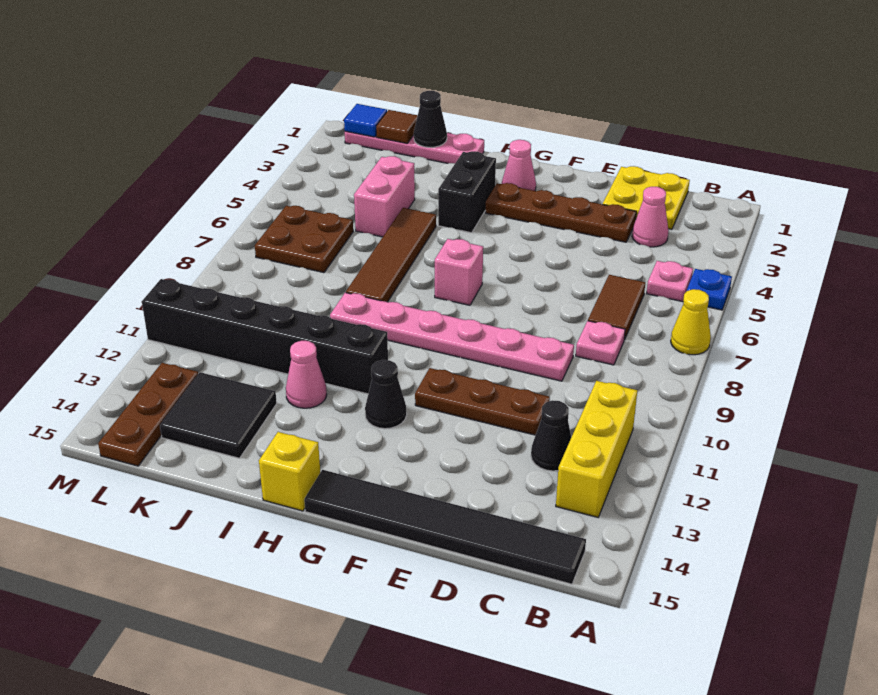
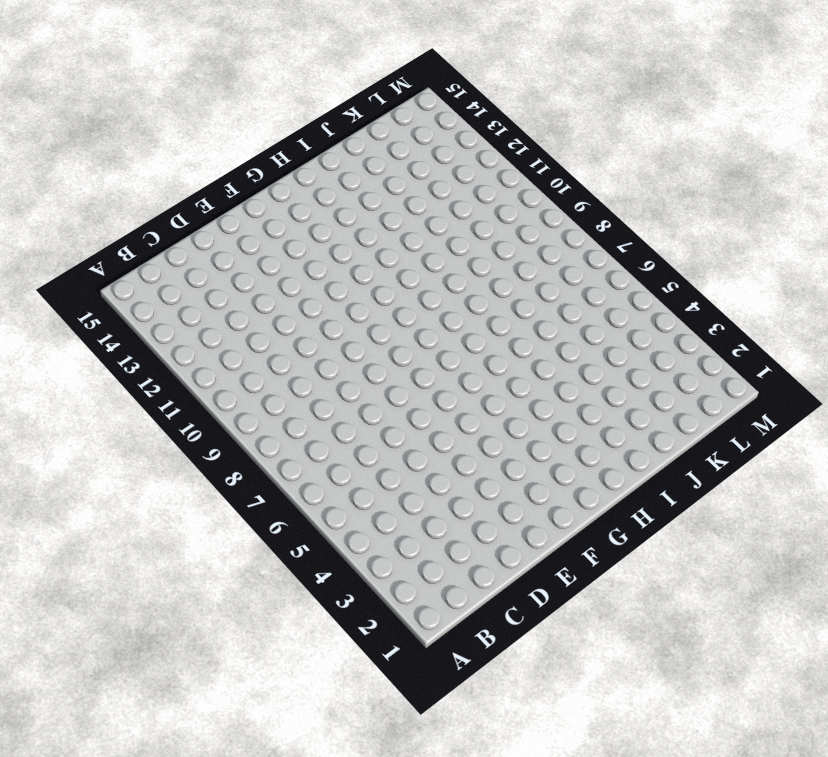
none -> blue 1x1 plate [687,269,732,310]
none -> yellow 1x1 cone [671,289,711,355]
none -> pink 1x1 plate [646,261,693,302]

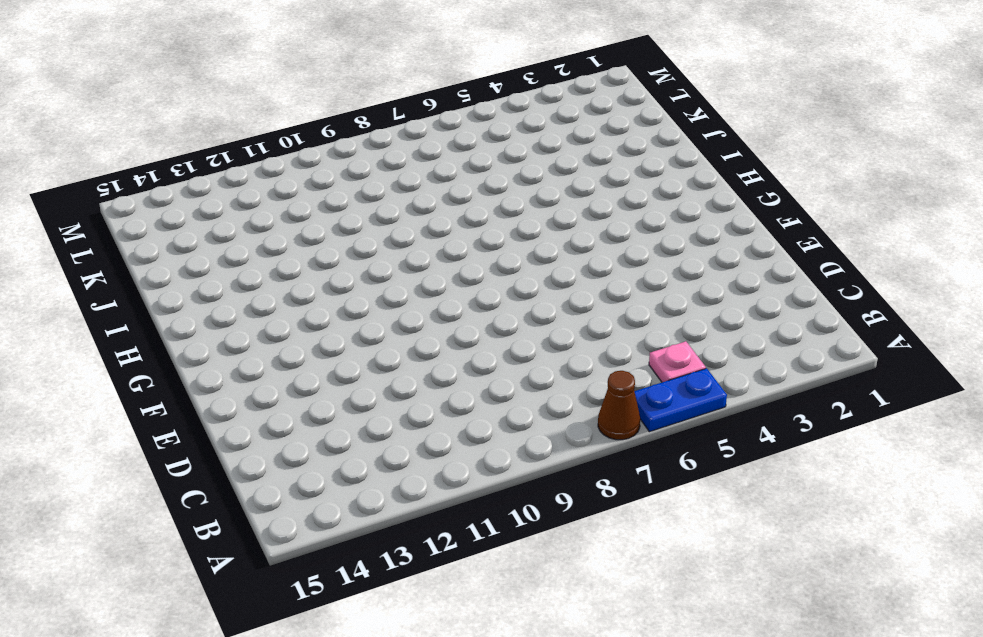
blue 1x2 plate [634,368,727,432] -> blue 1x1 plate [687,269,732,310]
brown 1x1 cone [598,371,640,440] -> yellow 1x1 cone [671,289,711,355]
none -> yellow 1x3 brick [556,381,637,517]
none -> black 1x6 tile [304,470,586,584]
none -> yellow 2x2 plate [603,166,690,229]

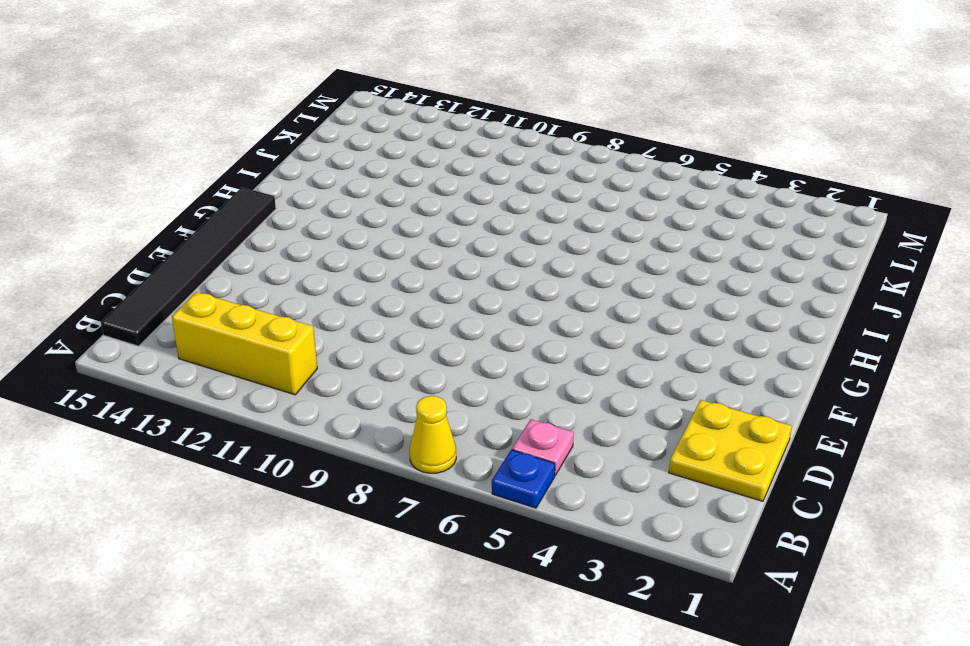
none -> pink 1x1 cone [632,187,669,247]
none -> brown 1x2 tile [588,275,645,340]
none -> pink 1x1 plate [576,321,625,365]

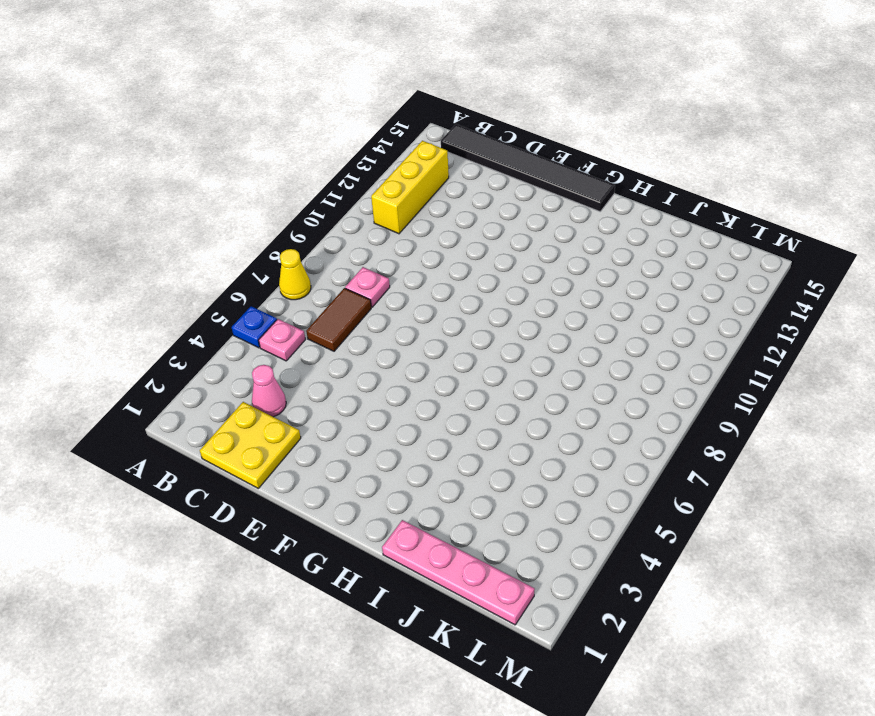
none -> black 1x1 cone [531,400,571,471]
none -> brown 1x4 plate [486,183,636,242]
none -> pink 1x6 plate [330,293,574,381]

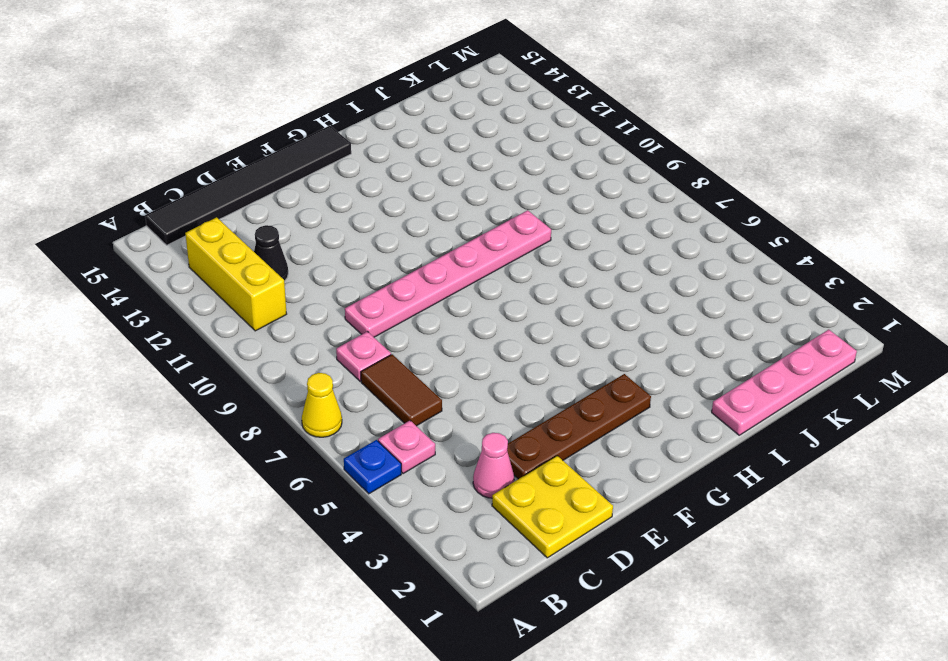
none -> brown 1x3 plate [415,368,550,435]
none -> pink 1x1 cone [502,140,536,191]
none -> pink 1x1 brick [435,239,483,305]

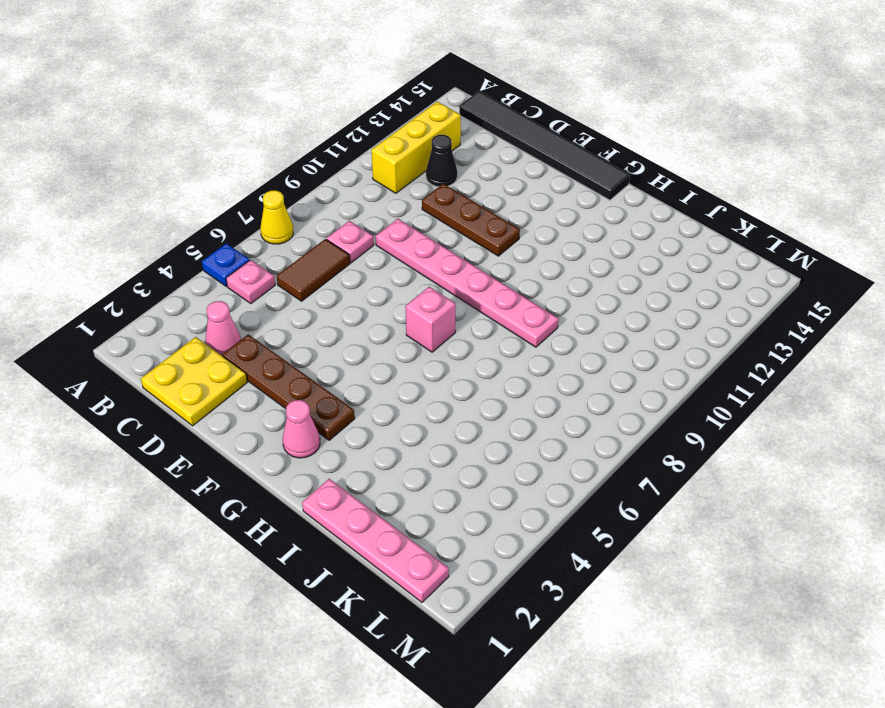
none -> black 1x1 cone [365,360,407,429]
none -> black 1x2 brick [438,151,496,233]
none -> black 1x6 brick [142,279,388,394]

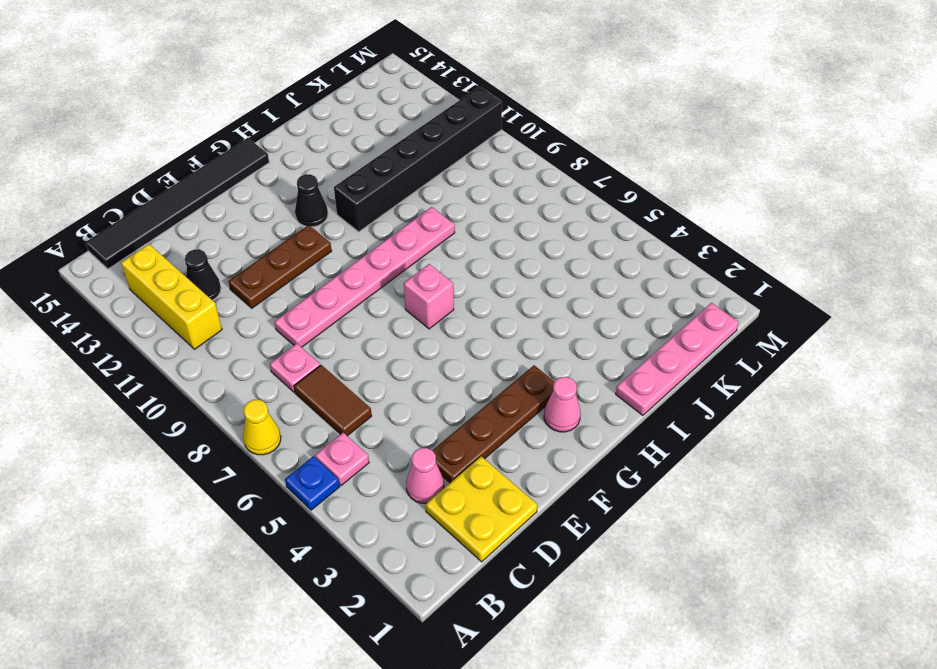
none -> black 1x2 brick [438,151,496,233]
none -> yellow 1x1 brick [259,432,320,511]
none -> brown 1x4 tile [346,208,436,302]

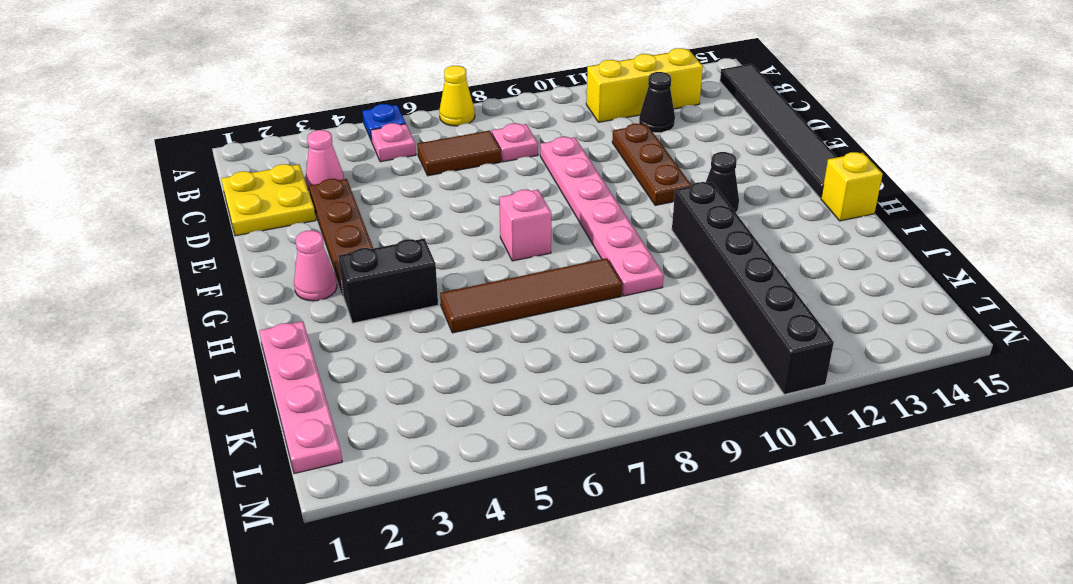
none -> pink 1x1 cone [286,341,327,408]
none -> pink 1x2 brick [354,156,415,237]
none -> black 2x2 tile [160,372,277,458]

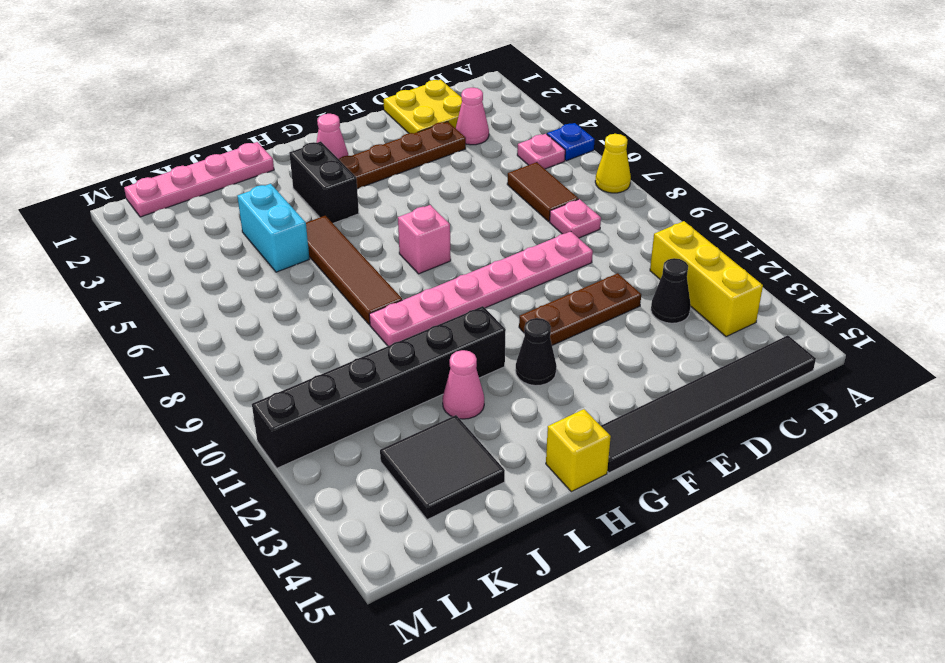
cyan 1x2 brick [237,184,309,272] -> pink 1x2 brick [354,156,415,237]
none -> brown 2x2 plate [255,206,353,273]
none -> brown 1x3 plate [98,363,198,466]
none -> black 1x1 cone [414,91,447,147]

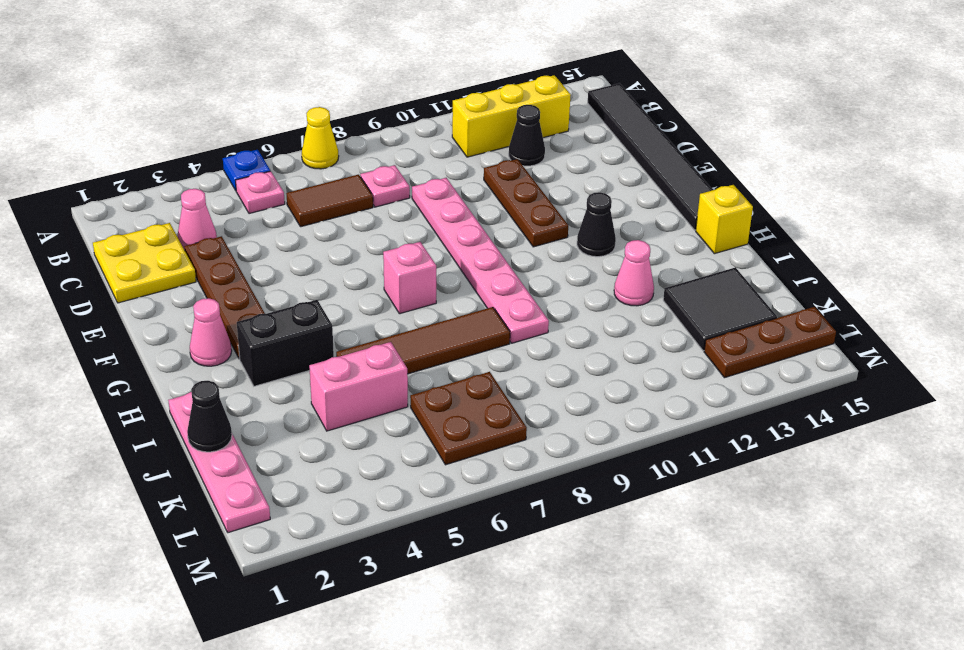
none -> black 1x6 brick [142,279,388,394]
none -> brown 1x1 tile [376,110,418,143]
none -> blue 1x1 tile [344,104,387,137]

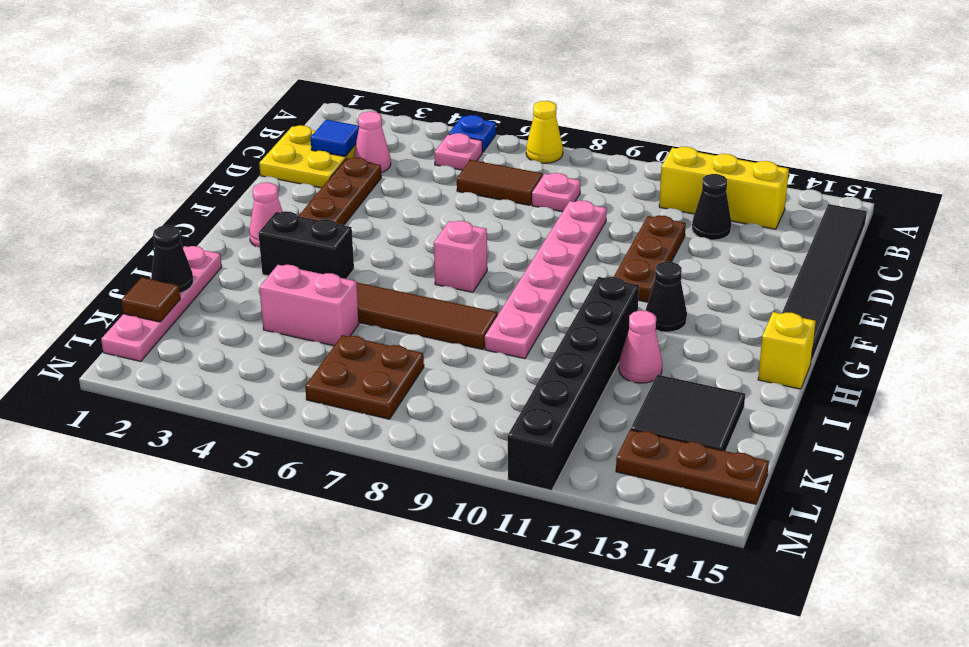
blue 1x1 tile [311,120,359,157] -> blue 1x1 tile moved to [344,104,387,137]

